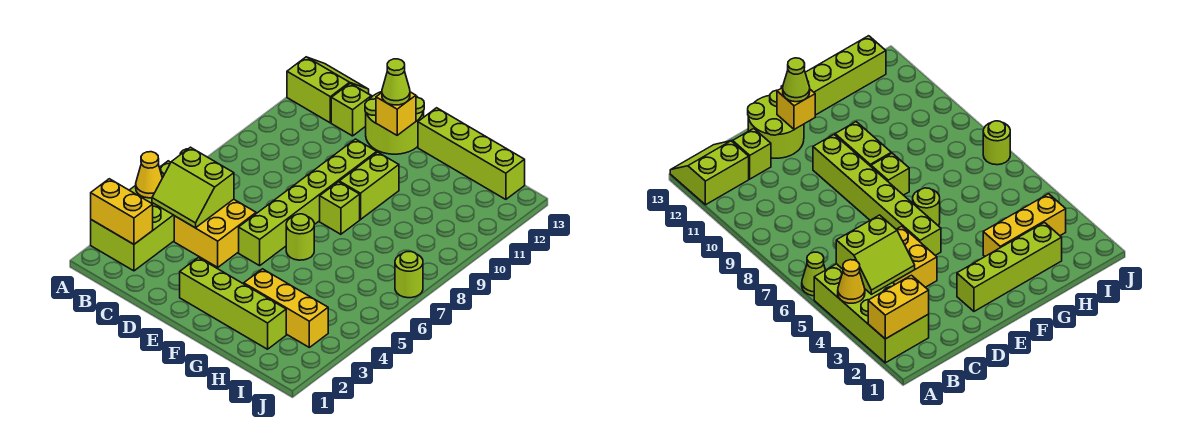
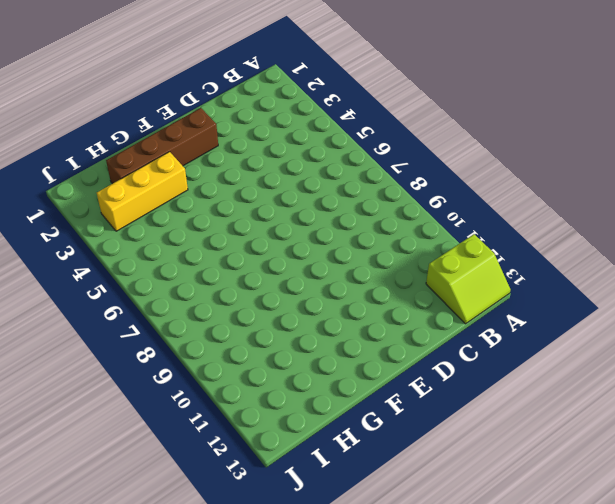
brown 1x4 brick [106,108,218,184] -> lime 1x4 brick [180,258,286,349]
none -> lime 2x4 brick [91,161,174,271]
none -> lime 1x1 cone [802,252,825,296]
none -> yellow 2x2 brick [174,199,256,267]

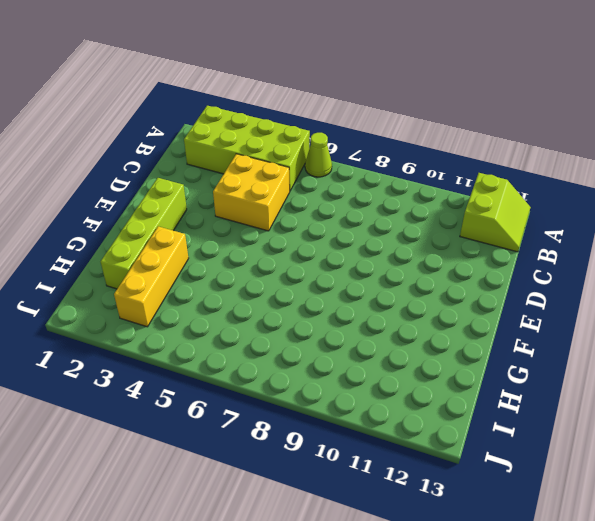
none -> lime 1x1 brick [331,83,371,136]
none -> lime 2x2 round brick [365,92,424,154]
none -> lime 1x6 brick [239,139,377,266]

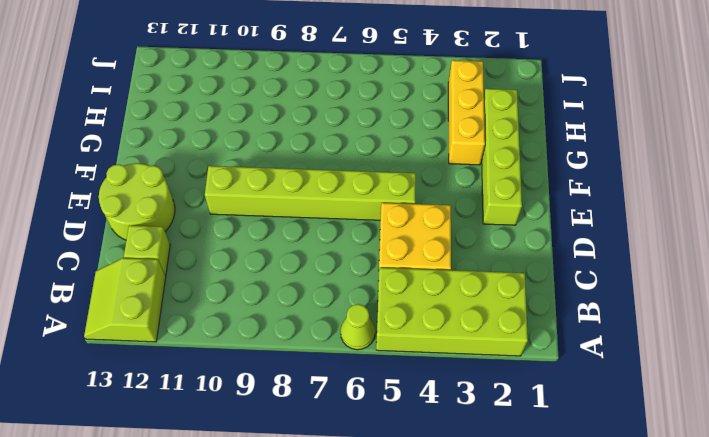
none -> lime 1x1 round brick [286,214,314,260]
none -> lime 1x1 brick [320,182,360,234]
none -> lime 1x2 brick [339,152,399,220]

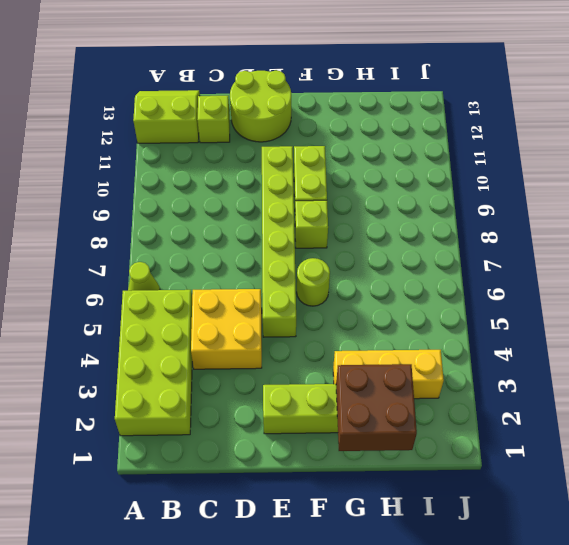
brown 2x2 brick [336,364,417,451] -> none
none -> lime 1x4 brick [418,108,525,199]
none -> lime 1x1 round brick [395,251,423,298]
none -> yellow 1x2 brick [91,179,153,244]

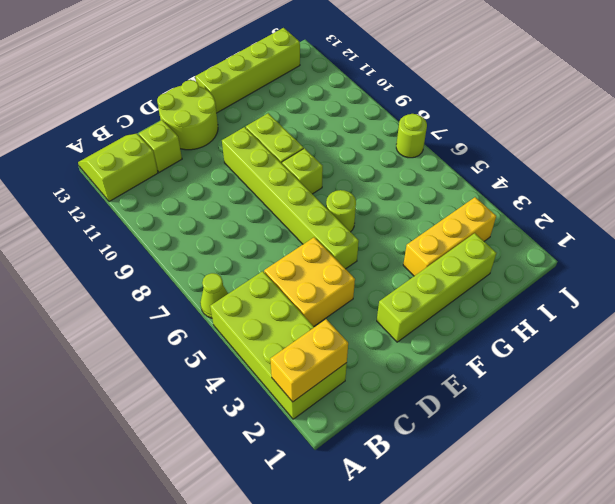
none -> yellow 1x1 cone [136,152,162,198]
none -> lime 2x2 slope [152,147,234,228]
none -> yellow 1x1 brick [376,92,416,135]

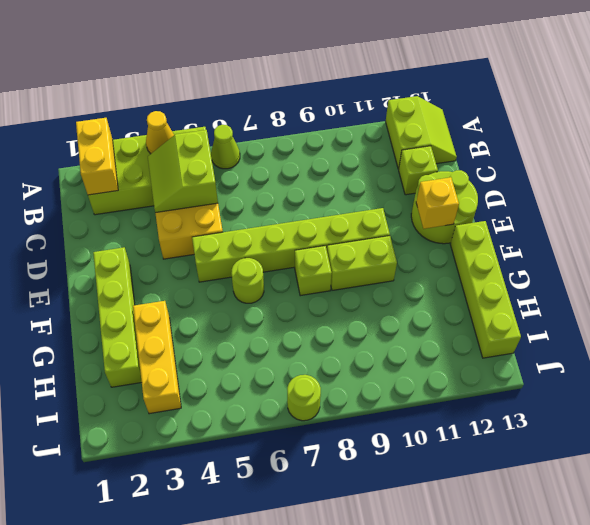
none -> lime 1x1 cone [382,59,410,105]

